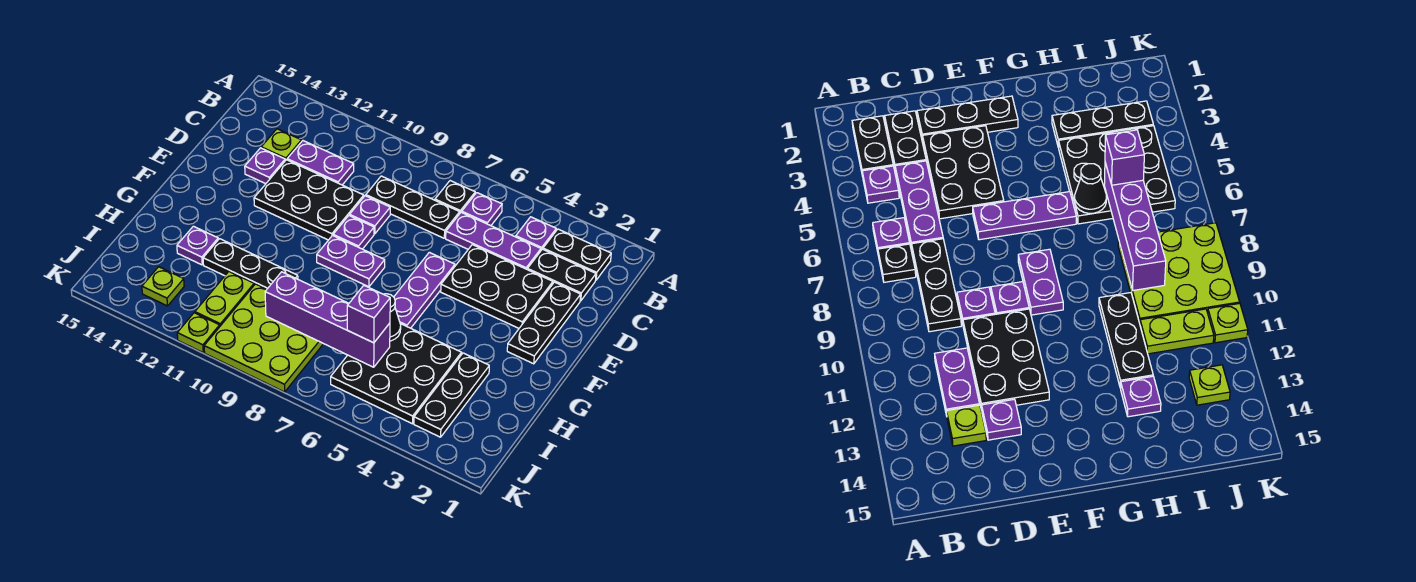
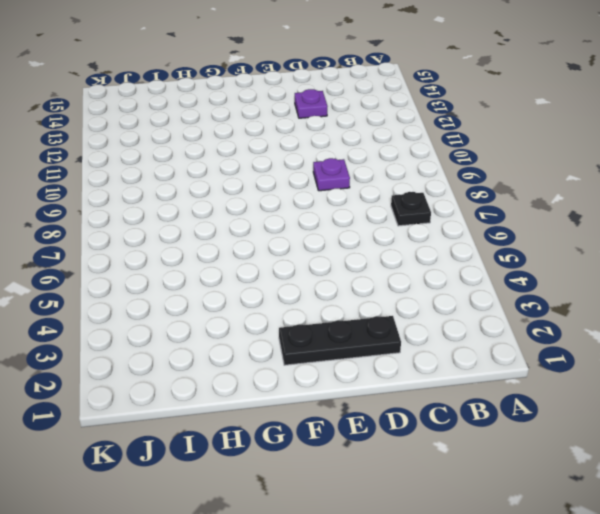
none -> black 1x2 plate [543,229,611,280]
none -> purple 1x1 plate [516,217,556,250]
none -> purple 1x1 plate [462,193,502,226]

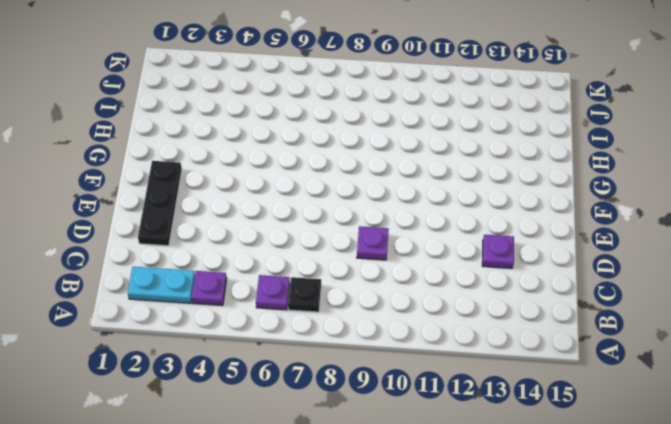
cyan 1x2 plate [128,267,195,303] -> black 1x2 plate [543,229,611,280]
none -> black 1x2 plate [527,249,596,301]
none -> purple 1x3 plate [446,212,541,269]
none -> black 1x3 plate [366,176,460,238]

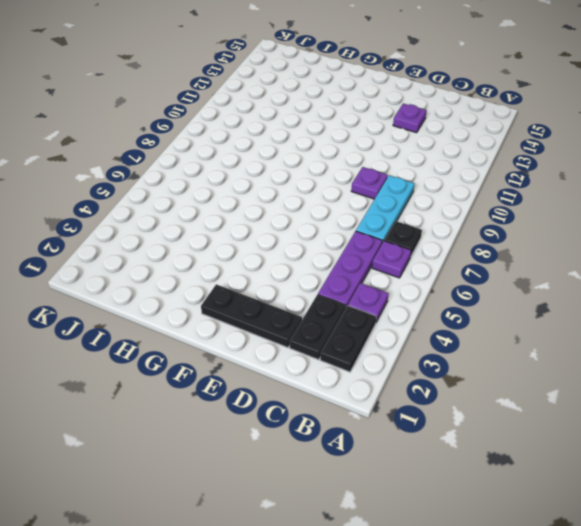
cyan 1x3 plate [356,175,415,243] -> black 1x3 plate [366,176,460,238]
none -> purple 1x2 plate [287,141,354,185]
none -> lime 1x1 plate [261,129,302,161]
none -> black 2x3 plate [441,245,553,328]

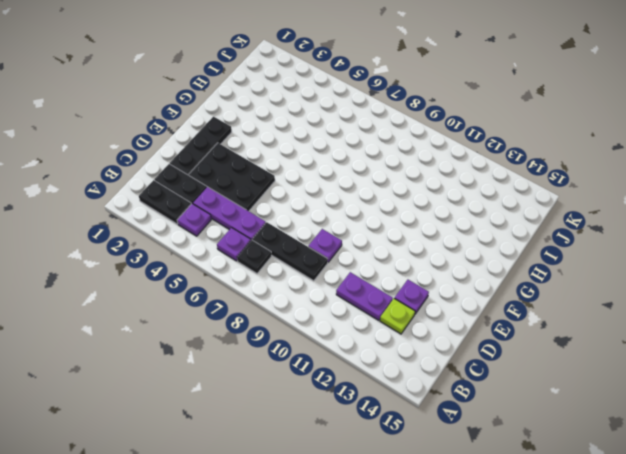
none -> black 2x3 plate [254,160,364,240]
none -> purple 1x3 plate [394,252,455,328]
none -> purple 1x1 plate [333,216,374,249]

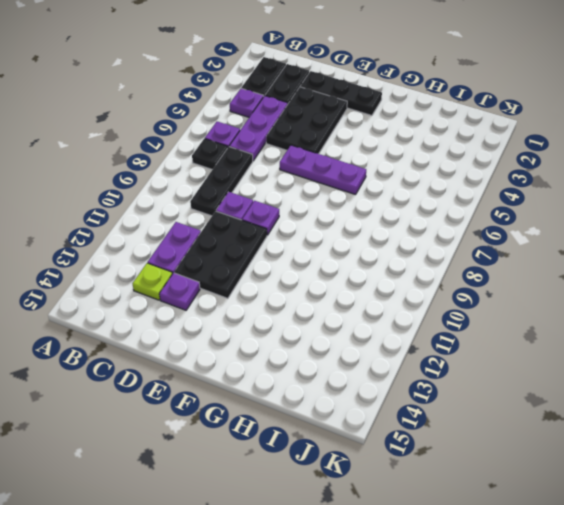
none -> purple 1x2 plate [317,236,385,287]
none -> black 1x3 plate [414,353,489,437]
none -> black 3x3 plate [331,324,462,424]

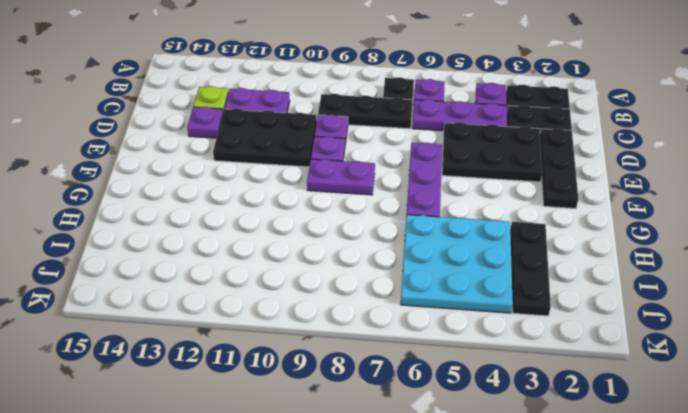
cyan 3x3 plate [401,215,513,313] -> black 3x3 plate [331,324,462,424]
none -> black 1x3 plate [203,239,298,289]
none -> purple 1x1 plate [177,226,218,265]
none -> lime 3x3 plate [204,284,323,392]

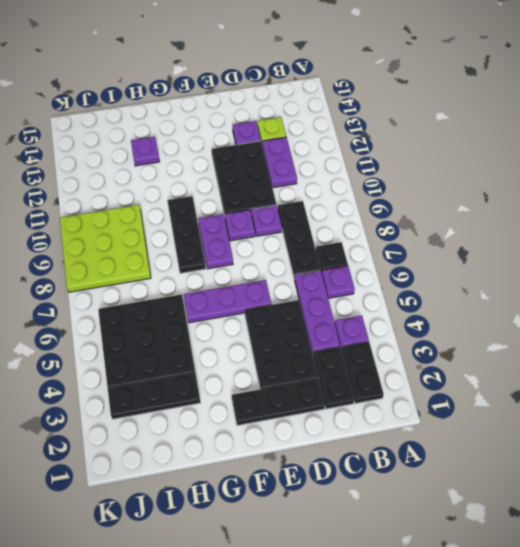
black 1x3 plate [167,196,206,273] -> black 1x3 plate moved to [203,239,298,289]
none -> lime 1x2 plate [195,272,254,326]
none -> lime 1x1 plate [142,267,184,306]
none -> lime 1x1 plate [177,313,220,352]

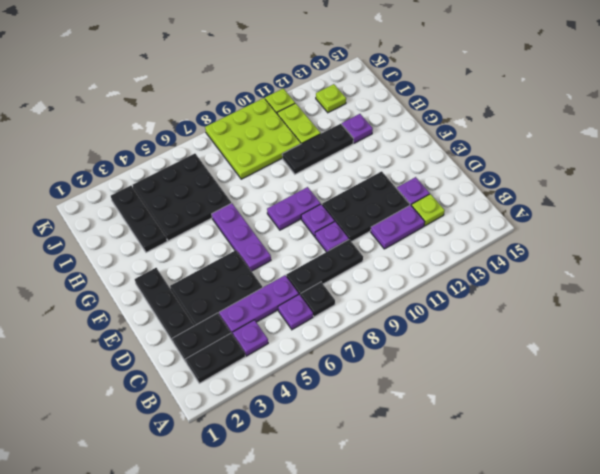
none -> black 1x1 cone [384,294,401,341]
none -> purple 1x4 brick [265,272,390,367]
none -> purple 1x1 brick [347,286,390,343]

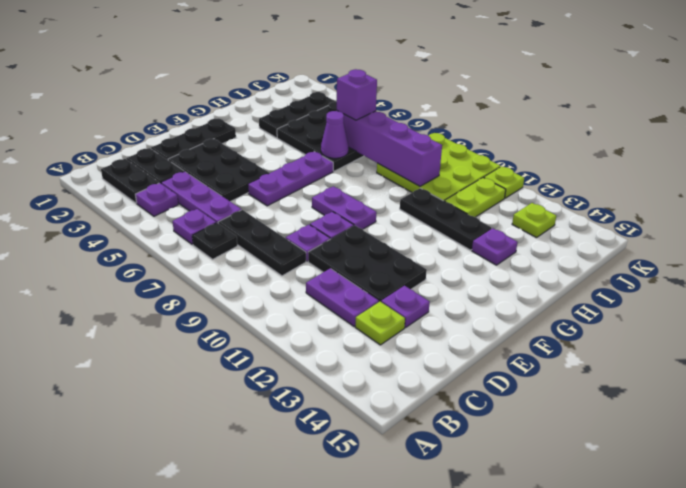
purple 1x1 cone [321,111,349,158] -> black 1x1 cone [384,294,401,341]

